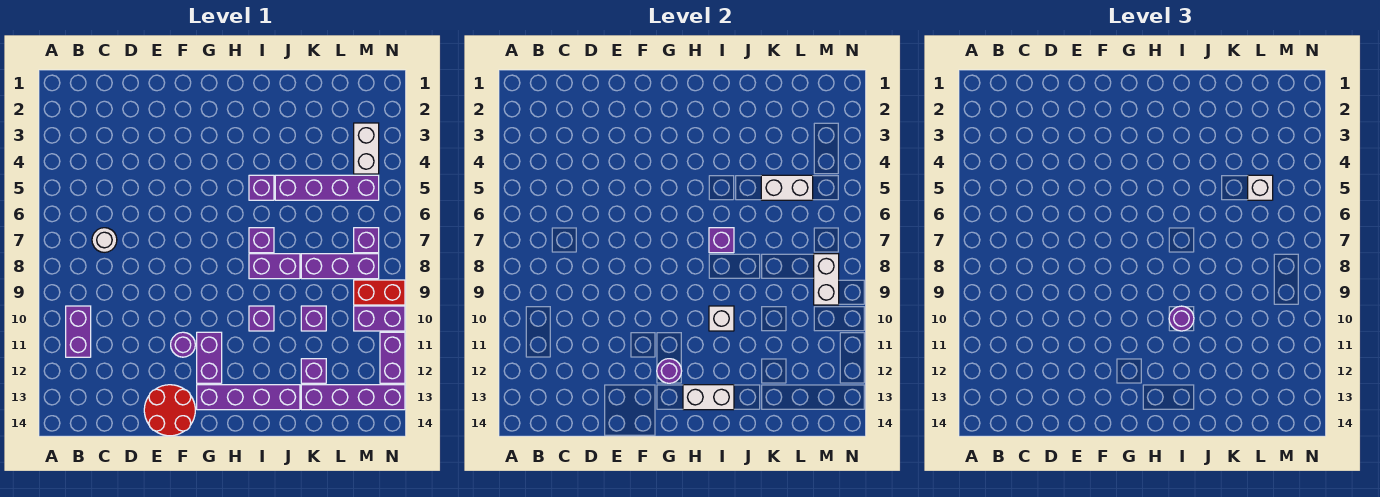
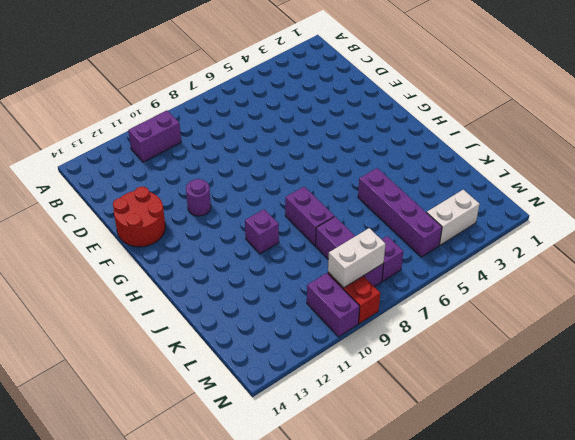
none -> white 1x1 round brick [92,228,117,252]
none -> purple 1x2 brick [197,332,222,383]
none -> purple 1x4 brick [197,385,300,410]

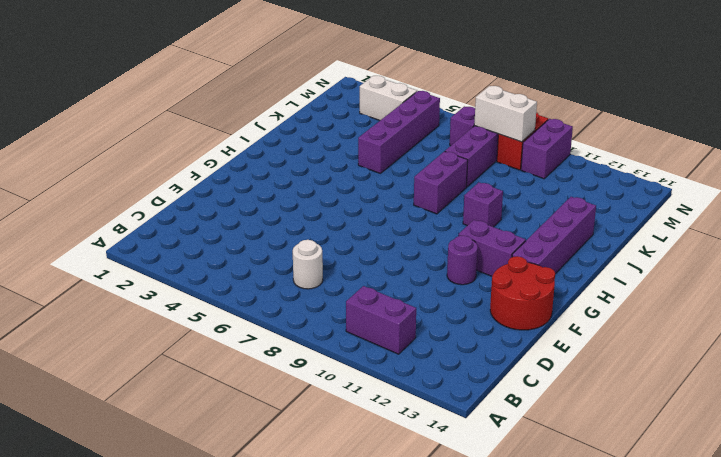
none -> purple 1x1 brick [249,175,274,200]
none -> purple 1x1 brick [249,228,274,253]
none -> purple 1x1 brick [301,306,326,331]

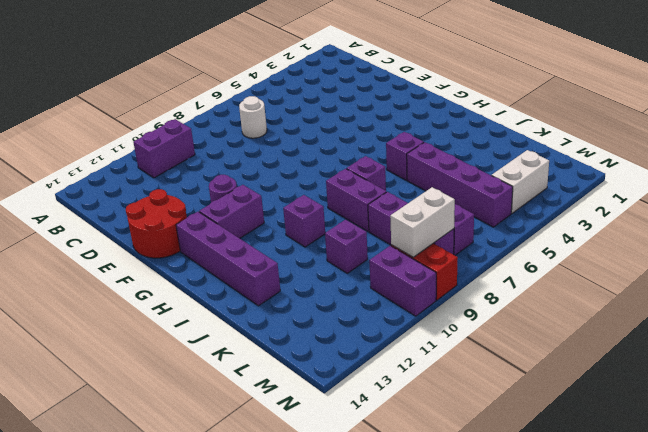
none -> purple 1x1 brick [301,359,326,383]
none -> purple 1x4 brick [301,385,405,410]
none -> purple 1x2 brick [380,332,405,383]

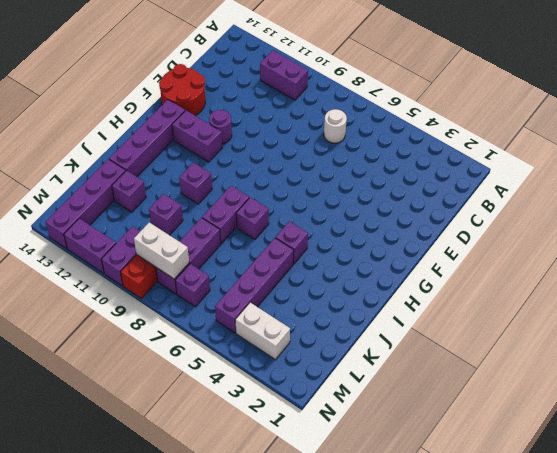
none -> purple 1x1 round brick [657,359,682,383]
none -> white 1x2 brick [683,385,734,410]
none -> purple 1x1 brick [709,228,734,253]

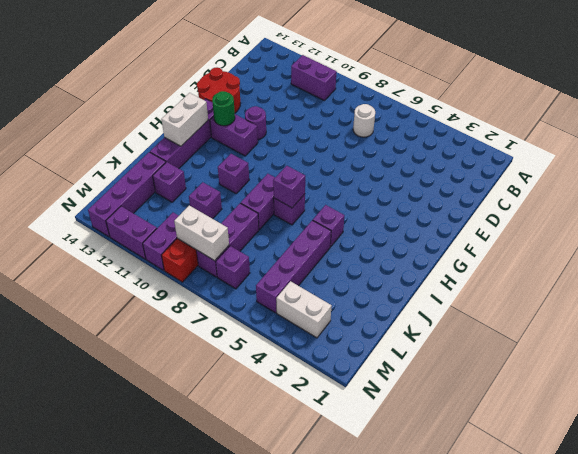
green 1x1 round brick [212,91,235,126] -> purple 1x1 round brick [657,359,682,383]
none -> white 1x1 brick [709,306,734,331]
none -> white 1x2 brick [761,175,813,200]
none -> purple 1x1 round brick [1169,306,1194,331]

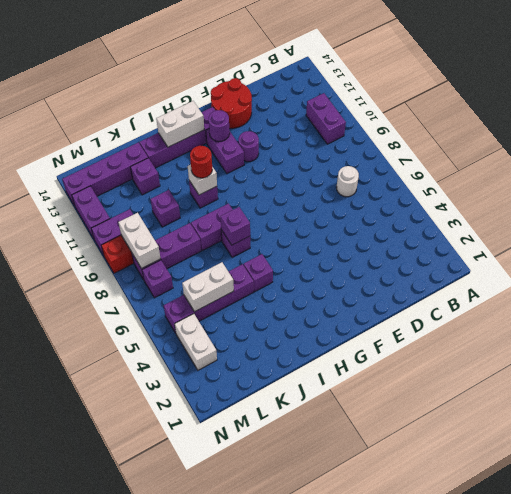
red 1x1 round brick [190,146,212,178] -> purple 1x1 round brick [1169,306,1194,331]
none -> white 1x1 brick [1248,175,1273,200]

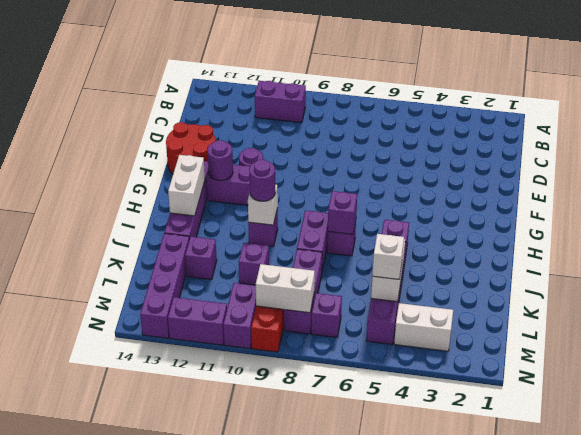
none -> white 1x1 round brick [92,228,117,252]

